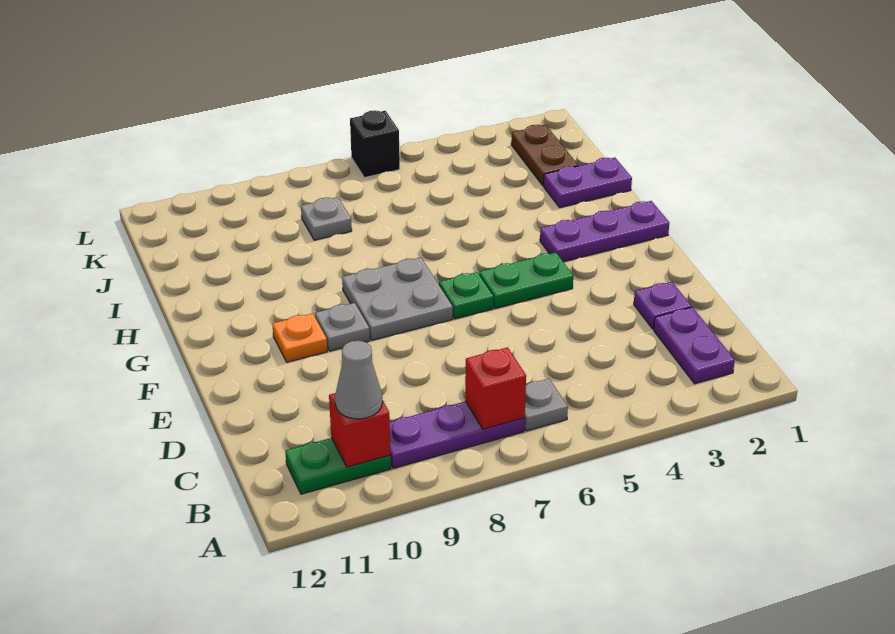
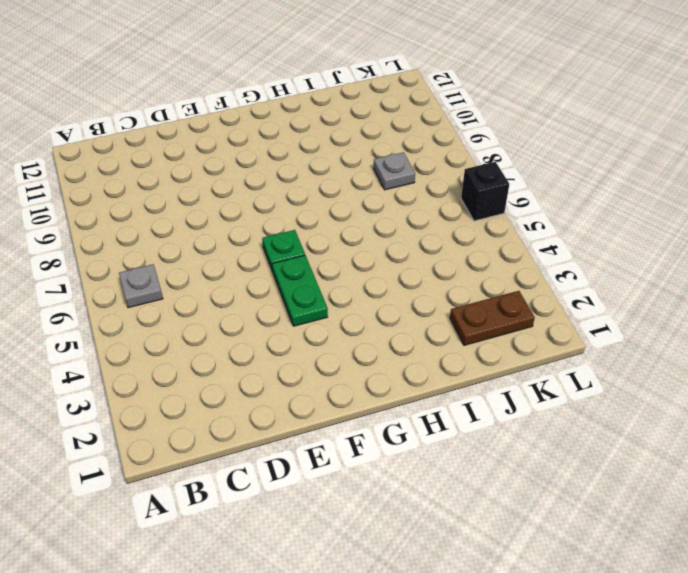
none -> purple 1x2 plate [654,307,735,384]
none -> purple 1x3 plate [390,401,525,468]
none -> green 1x2 plate [285,438,391,494]

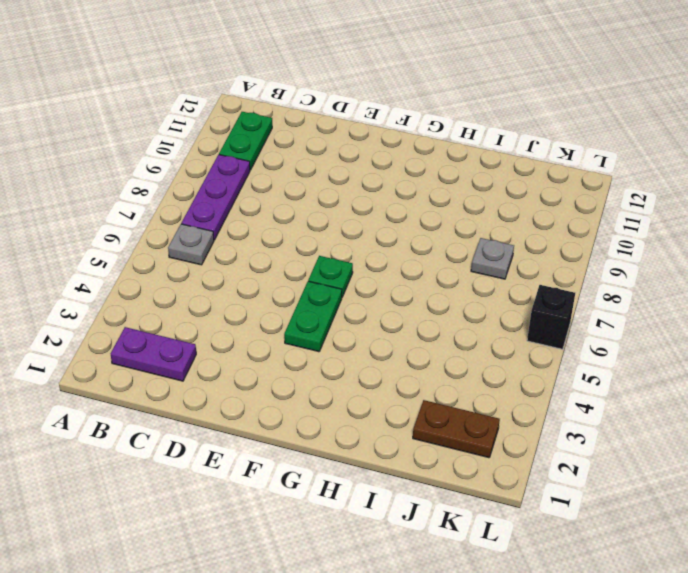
none -> purple 1x1 plate [634,282,692,329]
none -> grey 2x2 plate [342,258,453,340]
none -> grey 1x1 plate [315,303,370,351]

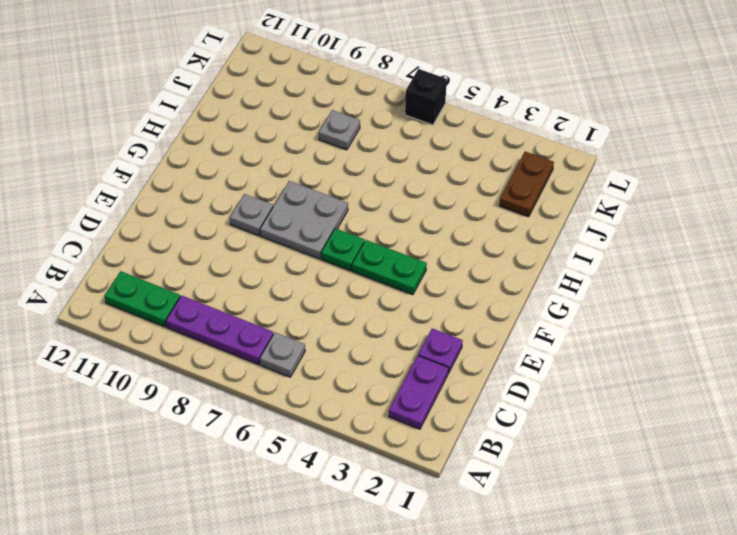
none -> orange 1x1 plate [272,313,327,362]
none -> purple 1x3 plate [540,201,669,262]
none -> purple 1x2 plate [544,157,632,208]

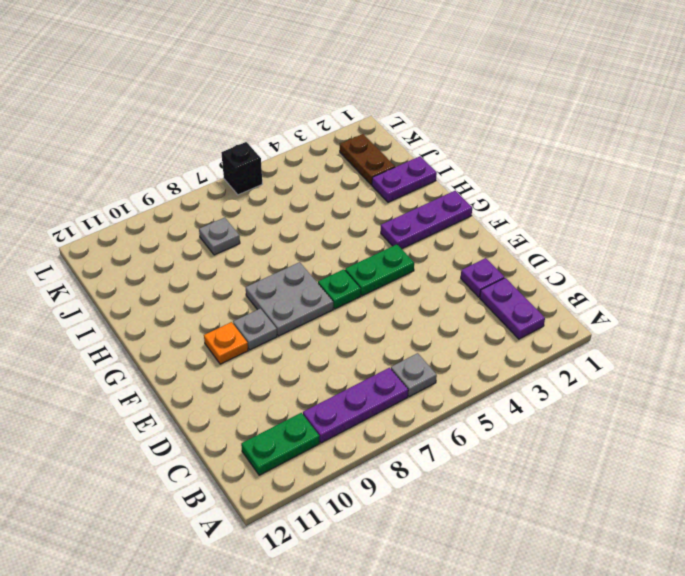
none -> red 1x1 brick [465,347,526,429]
none -> red 1x1 brick [329,393,391,467]
none -> grey 1x1 cone [335,341,383,419]

